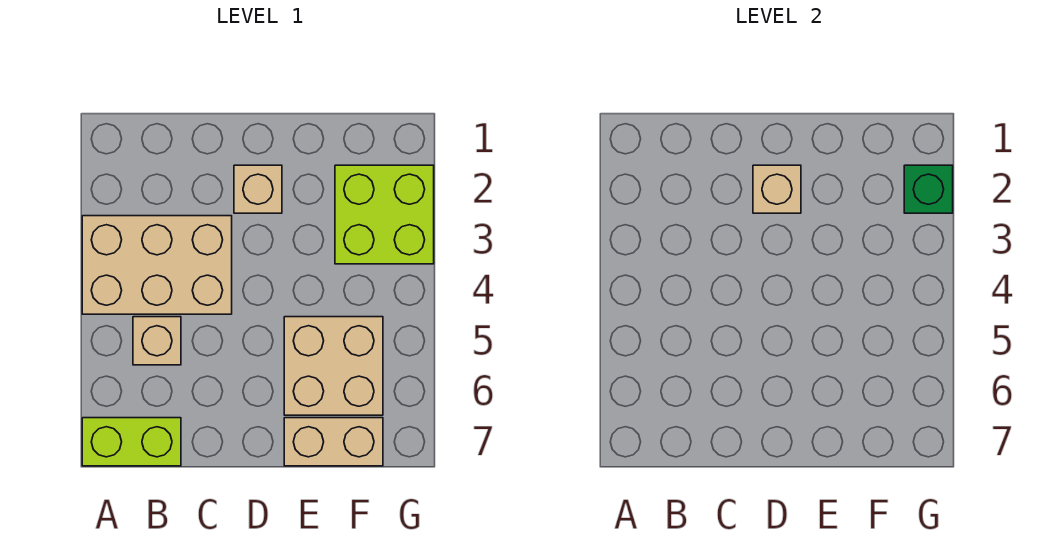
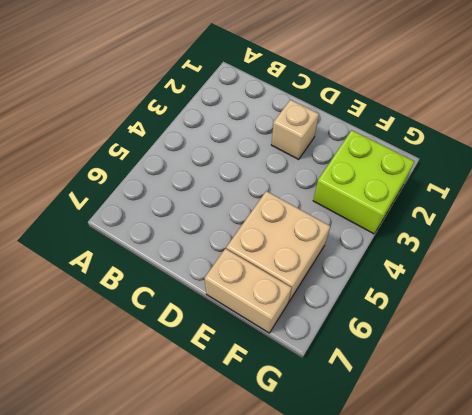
none -> tan 2x3 brick [82,216,232,314]
none -> lime 1x2 brick [82,418,181,466]

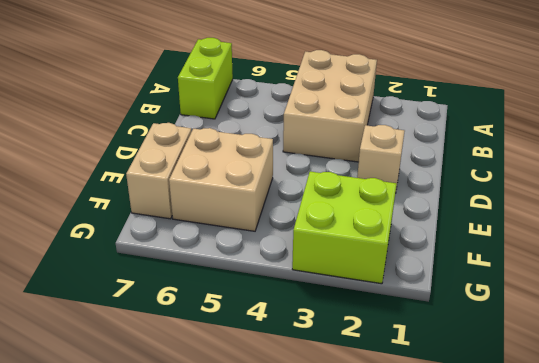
none -> tan 1x1 brick [133,317,181,365]
none -> tan 1x1 brick [753,165,801,213]

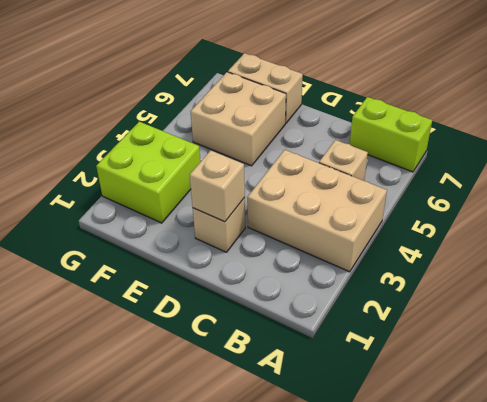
none -> green 1x1 brick [904,165,953,213]

